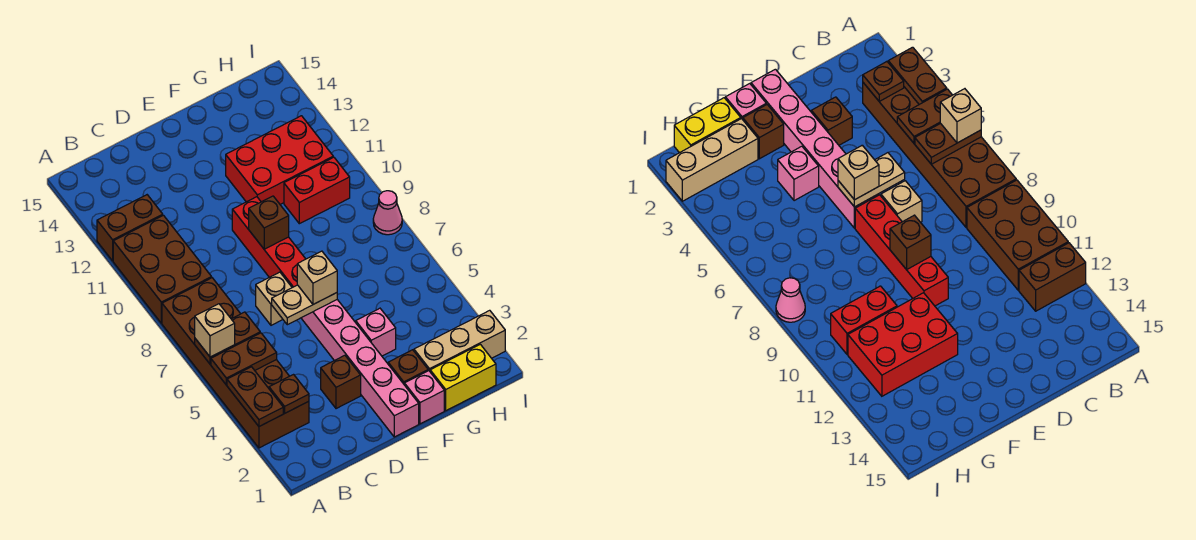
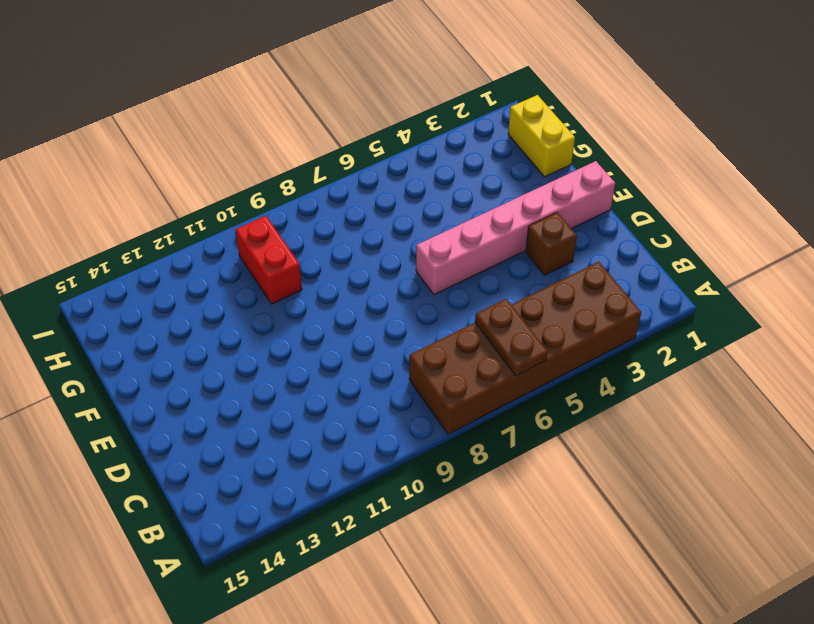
none -> brown 2x3 brick [113,215,212,323]
none -> brown 1x2 brick [97,195,163,261]
none -> tan 1x1 brick [256,272,292,325]

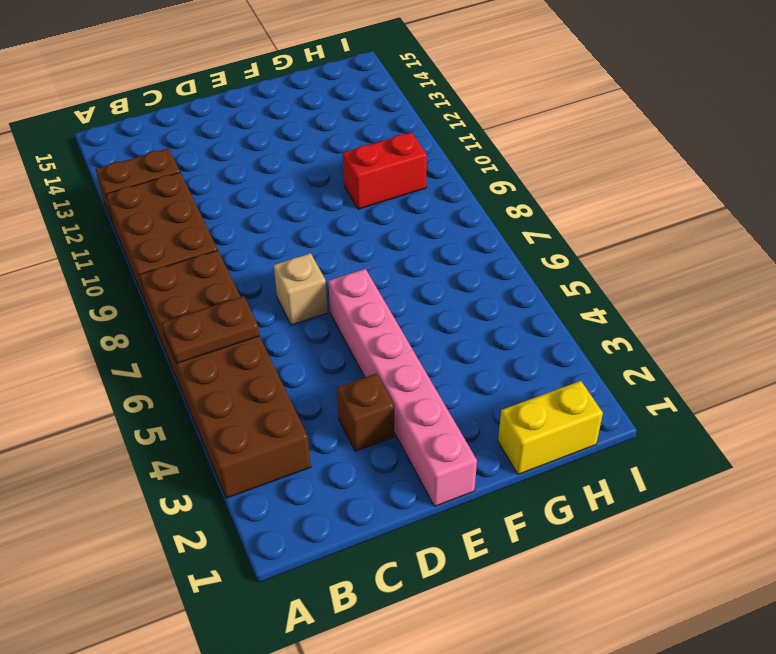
none -> red 1x4 brick [232,197,305,288]
none -> pink 1x1 brick [404,371,444,424]
none -> brown 1x1 brick [388,350,428,384]

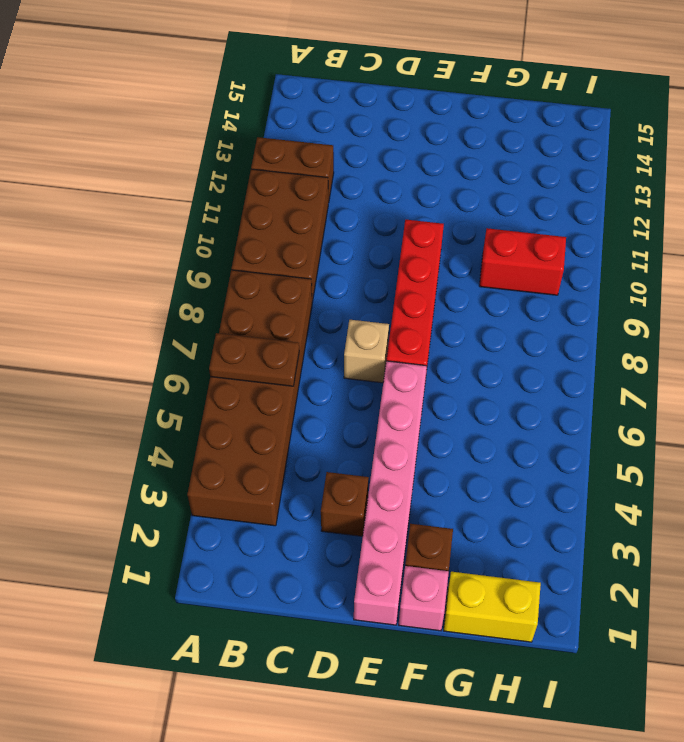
none -> pink 1x1 brick [356,308,396,356]
none -> red 2x3 brick [226,116,333,204]
none -> tan 1x3 brick [414,310,505,371]

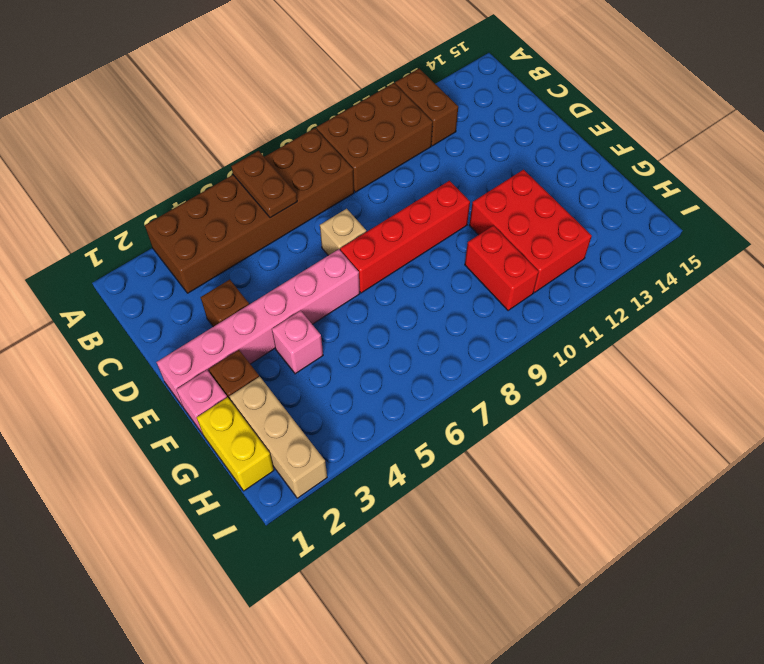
none -> pink 1x1 cone [373,191,402,235]
none -> brown 1x2 plate [227,367,283,426]
none -> brown 1x2 plate [211,333,277,385]

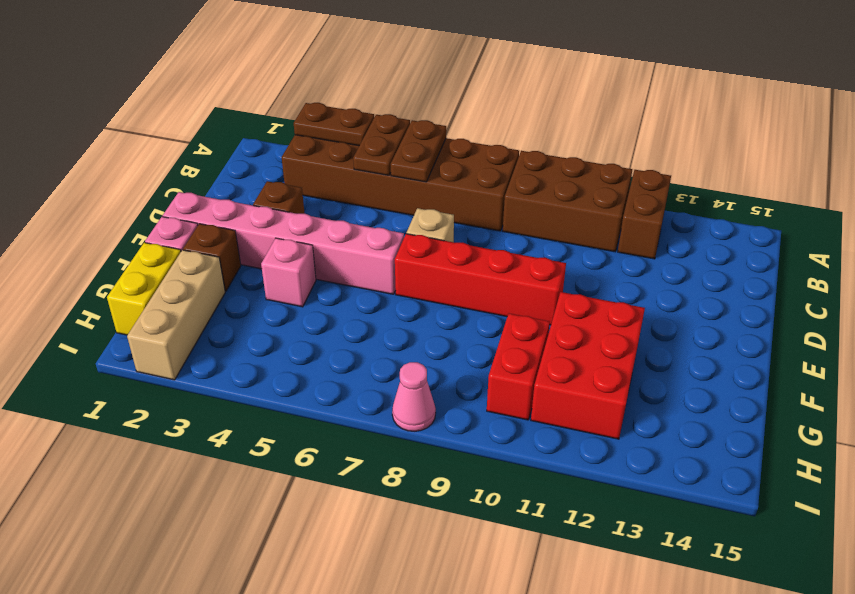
none -> brown 1x1 plate [269,375,309,413]
none -> tan 1x2 plate [272,285,337,325]
none -> brown 1x1 brick [249,196,289,249]

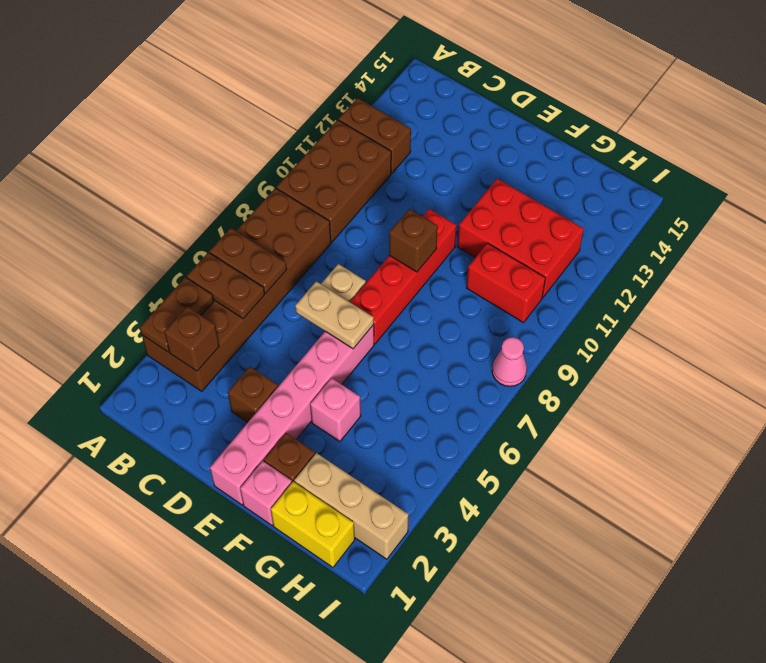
brown 1x1 brick [164,307,219,371] -> brown 1x1 plate [269,375,309,413]
none -> tan 1x1 brick [195,304,235,357]
none -> tan 1x1 brick [297,251,337,304]

